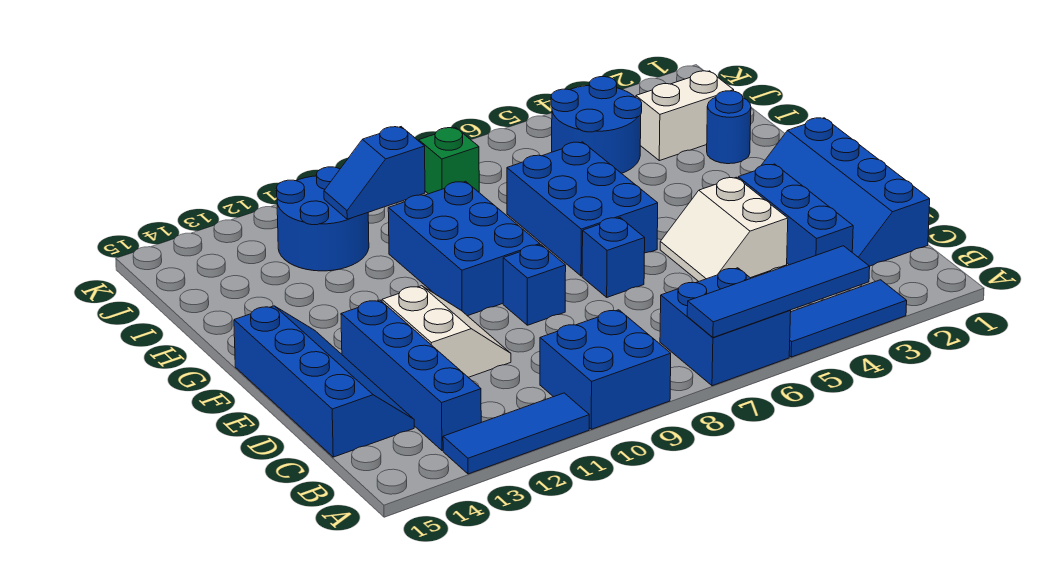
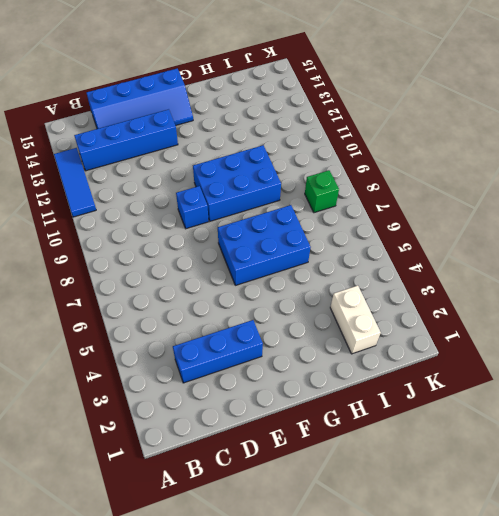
none -> blue 1x3 tile [789,280,907,357]
none -> blue 2x2 brick [660,268,791,386]
none -> blue 2x2 brick [540,310,671,429]

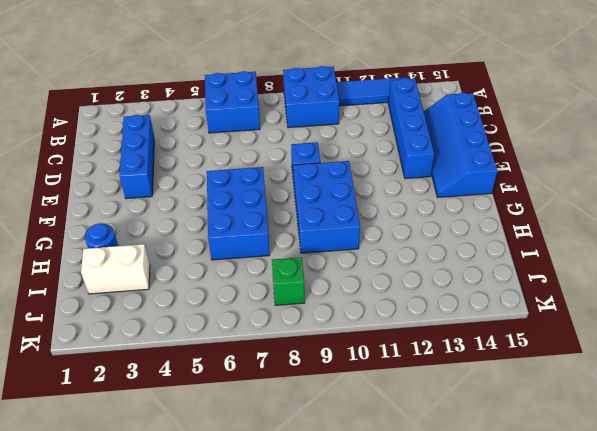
none -> blue 1x3 tile [789,280,907,357]
none -> blue 2x4 slope [761,118,930,266]
none -> white 2x2 slope [660,177,788,281]

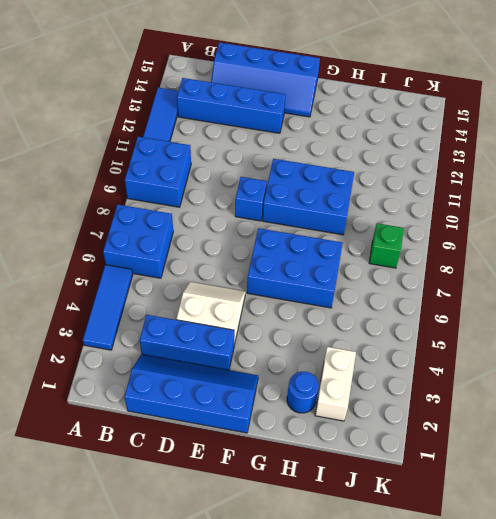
none -> white 2x2 slope [382,286,511,377]
none -> blue 1x1 brick [582,218,645,297]
none -> blue 2x2 round brick [551,77,642,173]

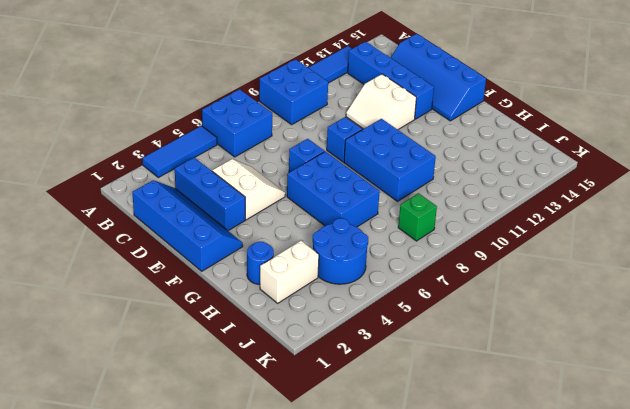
none -> blue 2x2 round brick [276,167,369,271]
none -> blue 1x4 tile [687,246,870,337]
none -> blue 1x2 slope [324,127,425,219]

